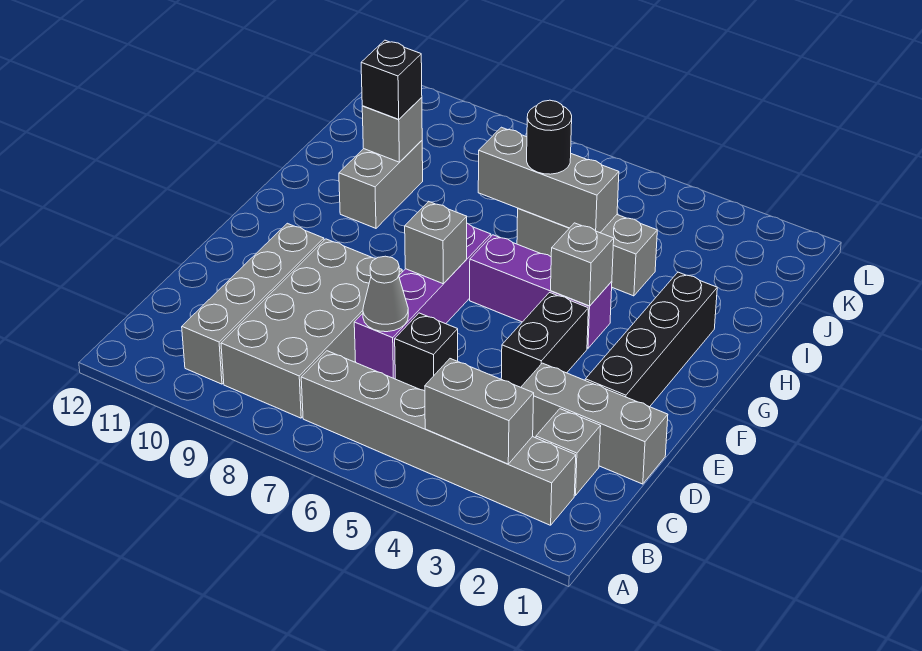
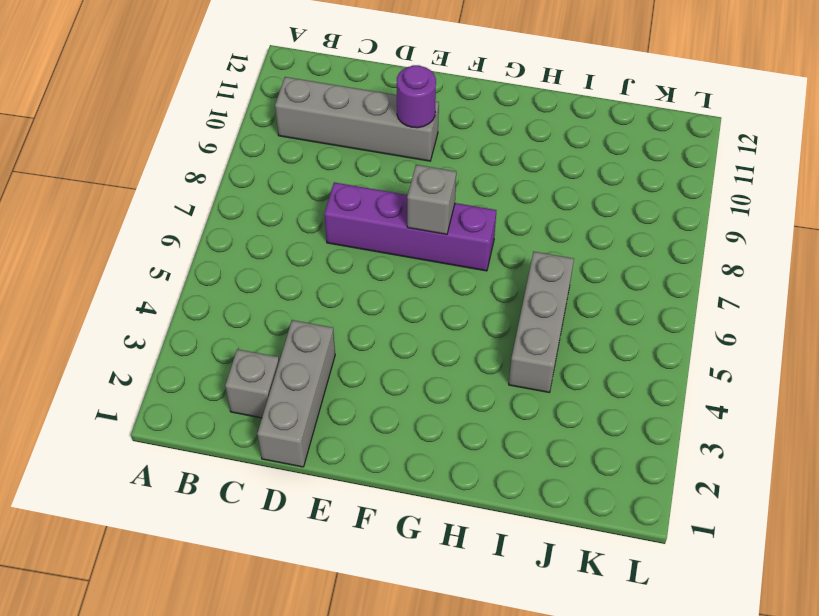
purple 1x1 round brick [397,65,436,128] -> none
none -> grey 1x6 brick [301,351,576,525]
none -> grey 2x4 brick [221,239,402,418]
none -> black 1x1 brick [395,313,458,391]

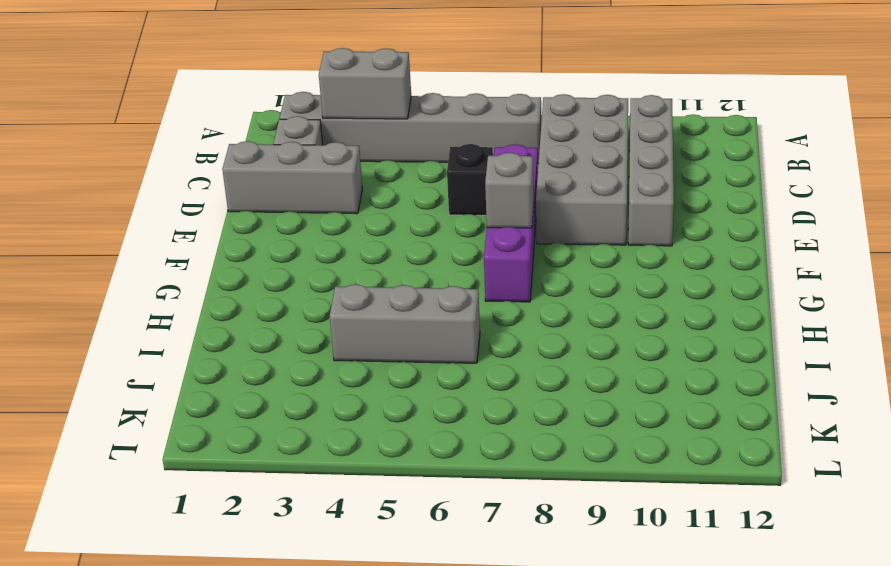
none -> black 1x4 brick [585,272,717,407]
none -> black 1x2 brick [501,293,588,387]
none -> purple 1x3 brick [470,235,612,348]

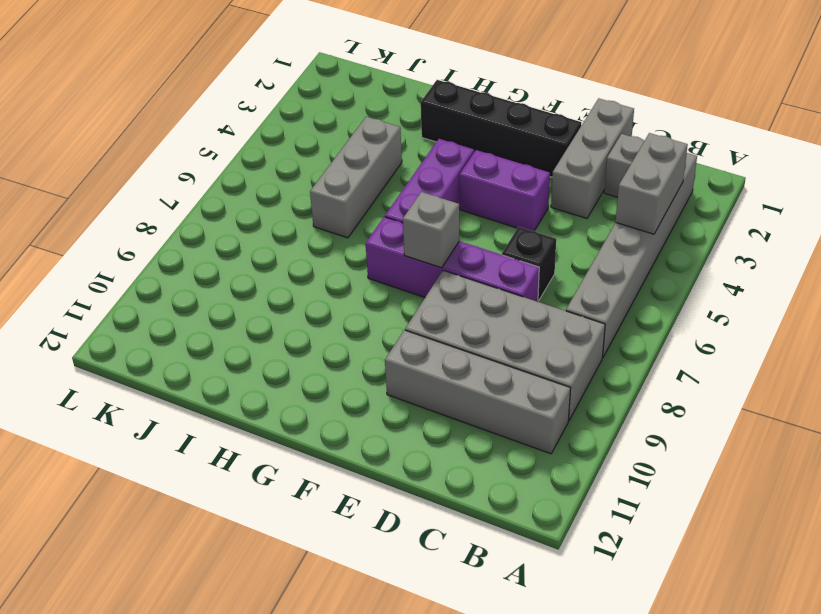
purple 1x2 brick [459,150,550,231] -> black 1x2 brick [501,293,588,387]
none -> grey 1x2 brick [339,141,423,228]
none -> grey 1x1 cone [363,256,408,332]
none -> grey 1x1 brick [551,223,614,306]

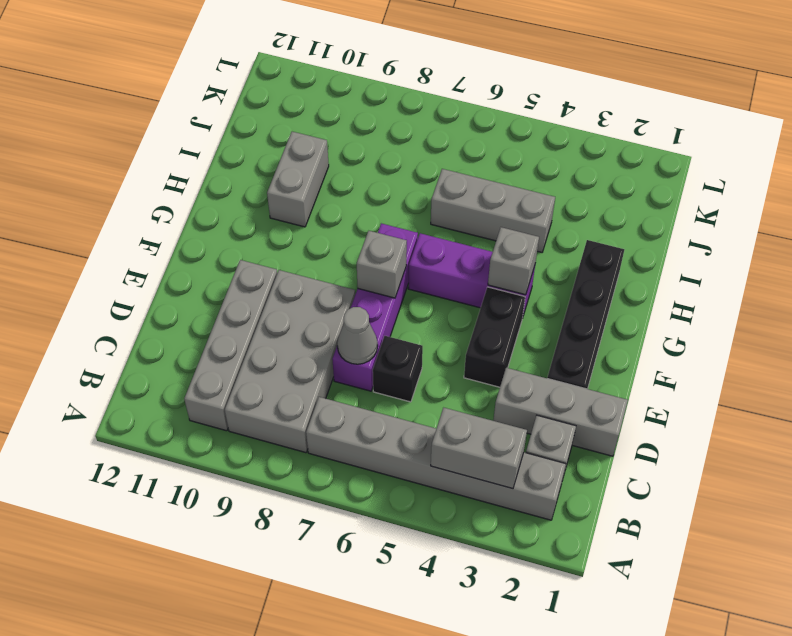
none -> grey 1x3 brick [478,127,619,233]
none -> grey 1x1 brick [362,97,422,162]
none -> black 1x1 round brick [527,100,572,174]

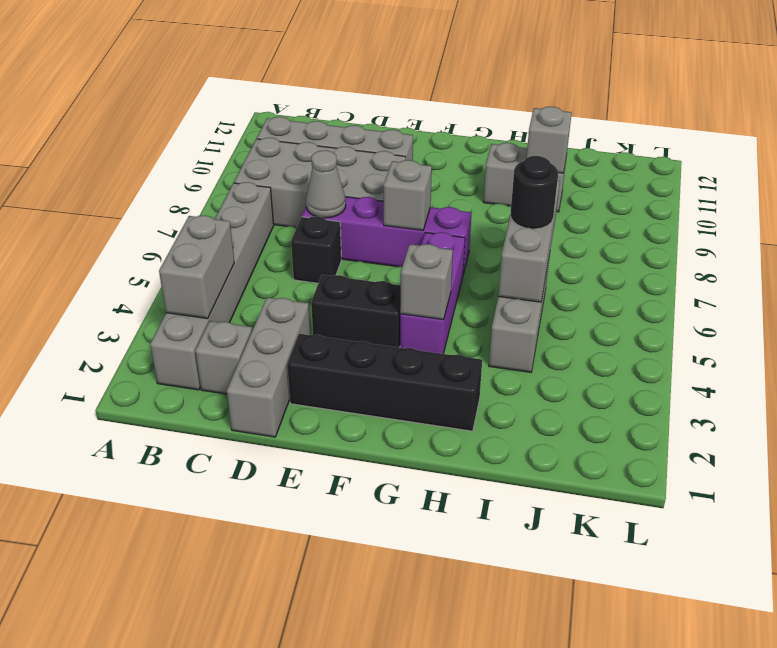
none -> black 1x1 brick [361,40,422,119]

